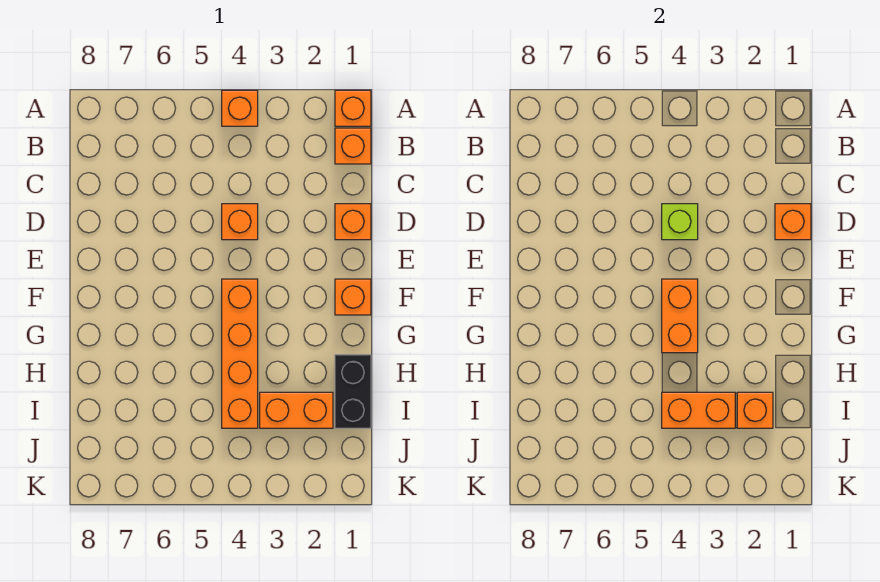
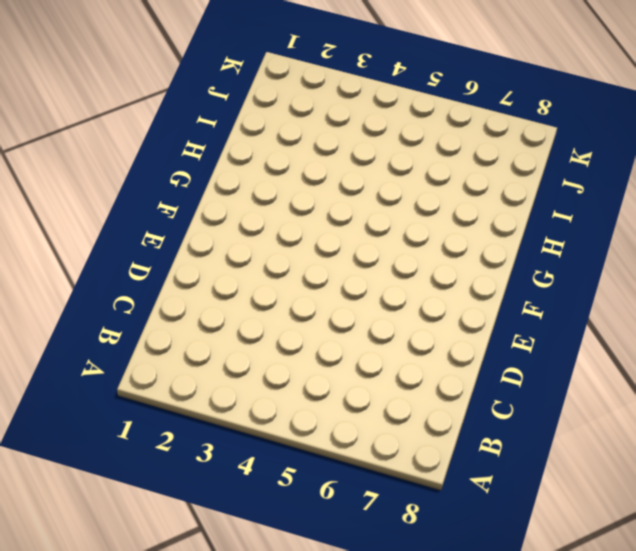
none -> orange 1x1 brick [335,90,371,126]
none -> orange 1x1 brick [222,90,258,126]
none -> orange 1x1 brick [335,128,371,164]

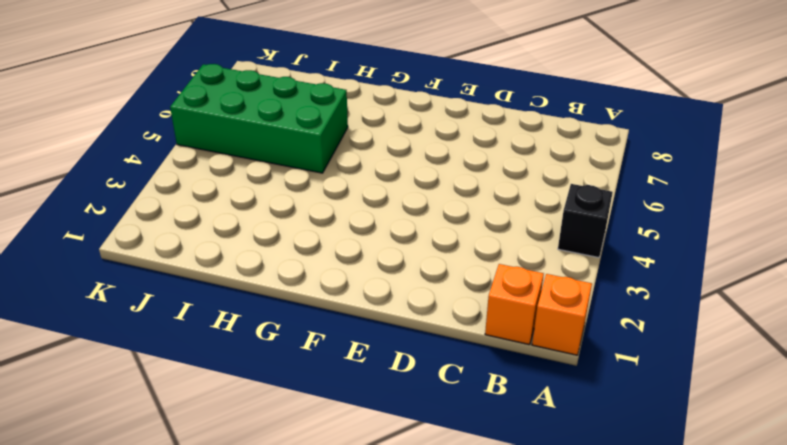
black 1x1 brick [558,184,613,258] -> orange 1x1 brick [222,90,258,126]
green 2x4 brick [170,64,348,173] -> none
none -> orange 1x1 brick [335,204,371,240]
none -> orange 1x1 brick [222,204,258,240]
none -> orange 1x1 brick [335,279,371,315]

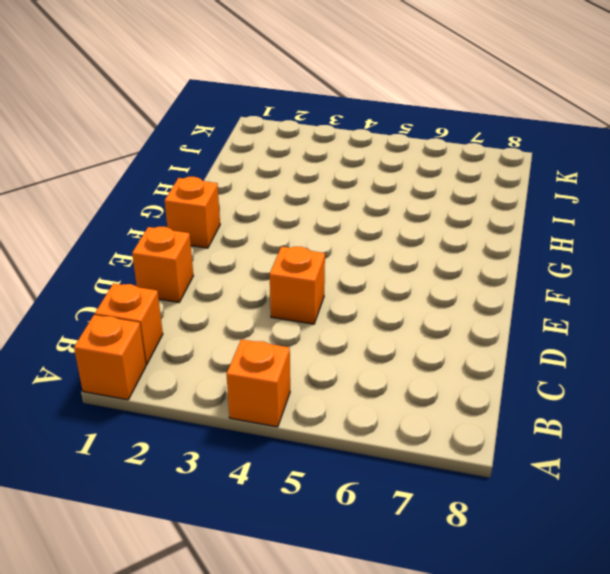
none -> orange 1x4 brick [222,279,258,428]
none -> black 1x2 brick [335,355,371,428]
none -> orange 1x2 brick [260,392,333,428]

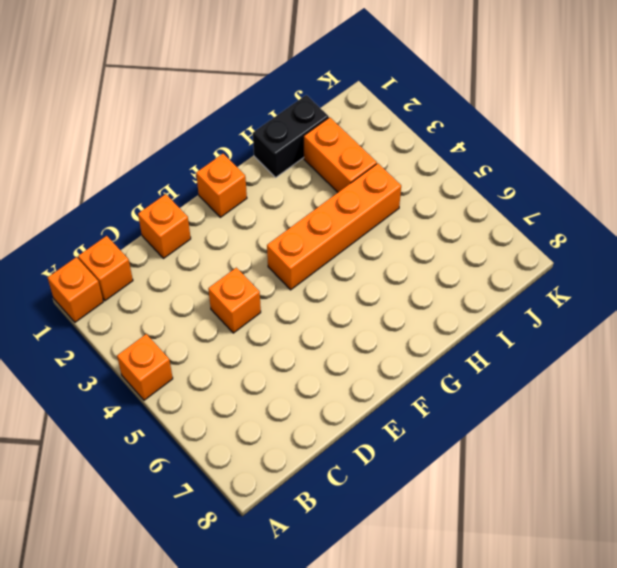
none -> orange 1x1 brick [775,204,811,240]
none -> lime 1x1 brick [662,204,698,240]
none -> orange 1x2 brick [662,279,698,353]

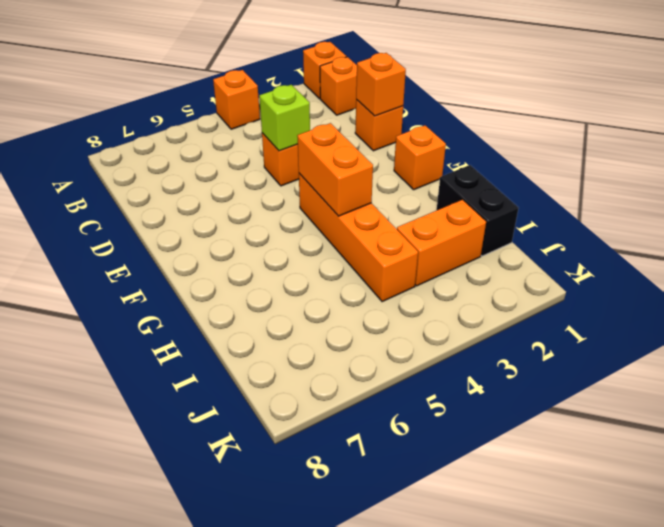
none -> orange 1x1 brick [737,392,773,428]
none -> orange 1x2 brick [662,392,735,428]

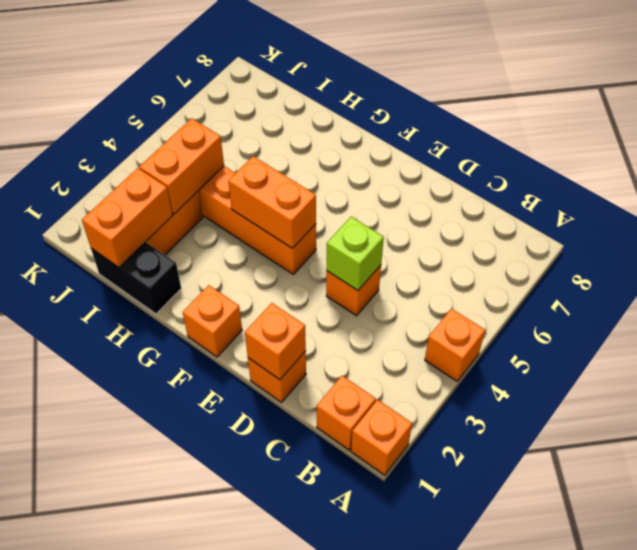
orange 1x2 brick [82,168,173,267] -> orange 1x1 brick [737,392,773,428]

